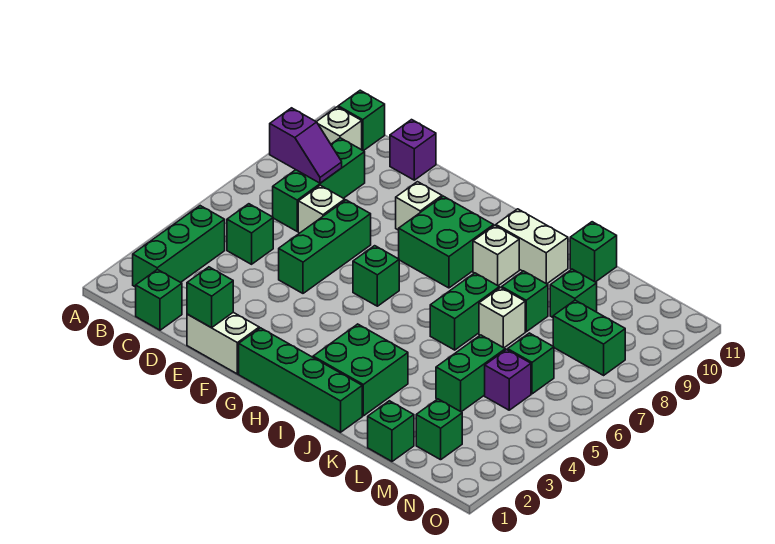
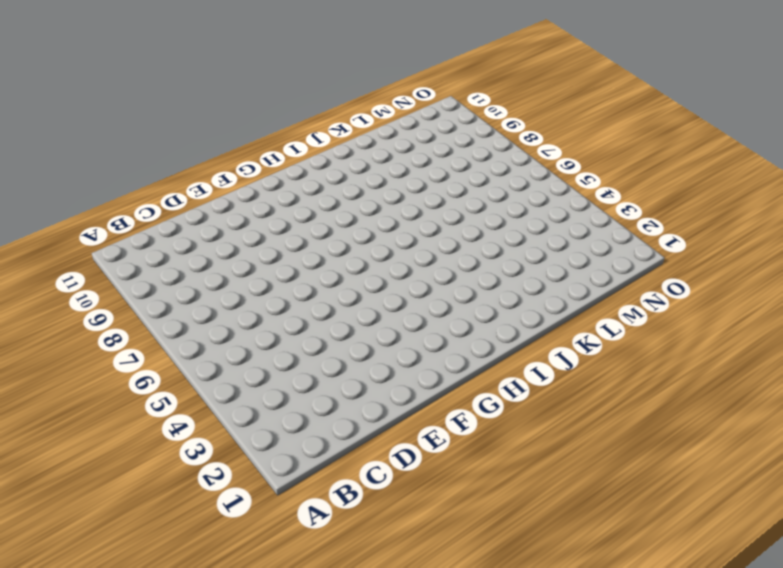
none -> green 1x3 brick [133,206,225,287]
none -> white 1x1 brick [317,107,362,150]
none -> green 1x1 brick [338,90,385,151]
none -> green 1x1 brick [136,269,182,330]

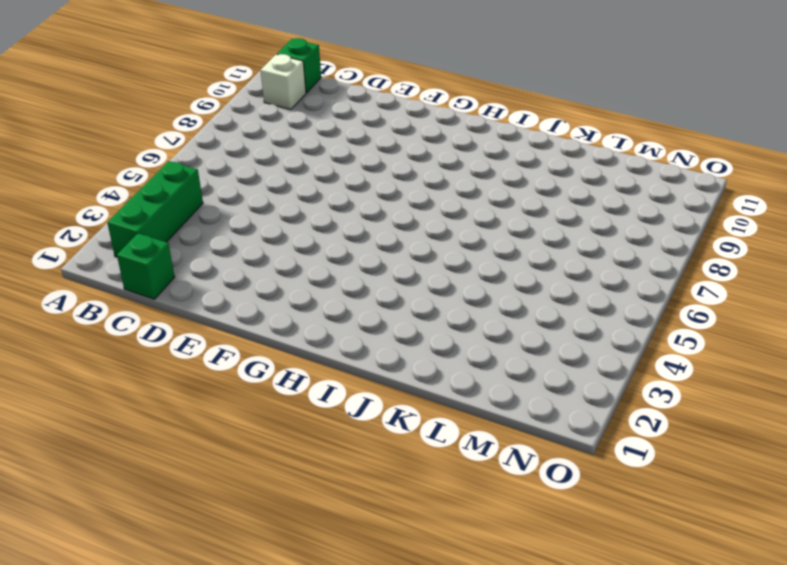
none -> green 1x1 brick [227,204,273,264]
none -> green 1x3 brick [273,138,365,231]
none -> white 1x1 brick [298,185,345,233]
none -> purple 1x1 brick [390,120,436,180]

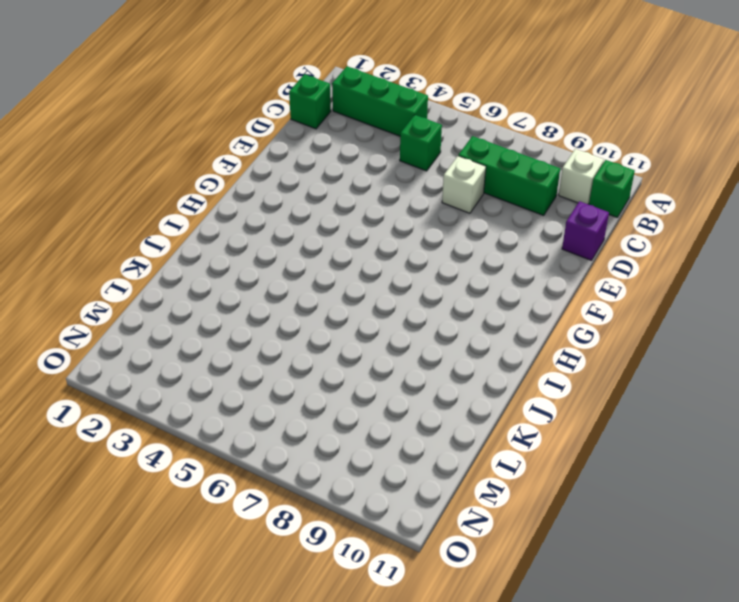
none -> white 1x2 brick [187,312,259,374]
none -> green 1x3 brick [279,200,371,293]
none -> white 1x1 brick [396,182,442,230]
none -> green 1x4 brick [239,328,362,432]

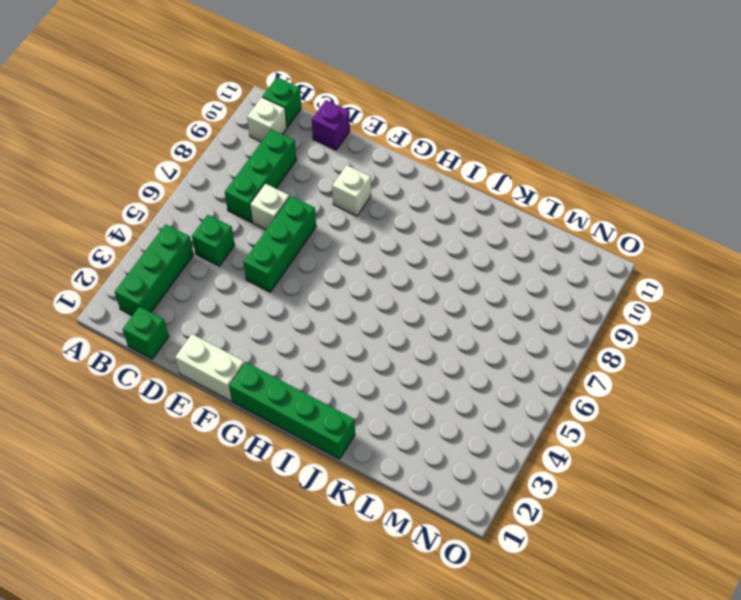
none -> green 1x1 brick [353,246,399,306]
none -> green 2x2 brick [399,196,494,288]
none -> green 2x2 brick [313,324,408,416]
none -> white 1x1 brick [473,225,519,286]

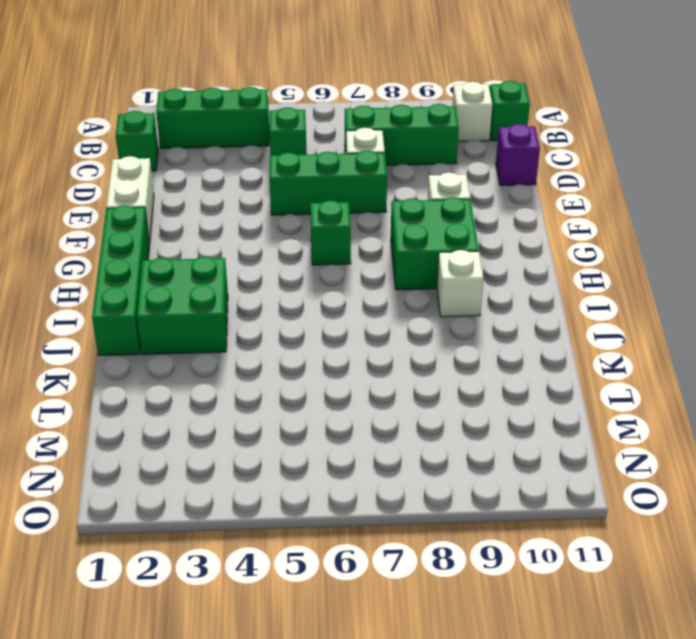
none -> white 1x2 brick [496,209,568,284]
none -> green 1x2 brick [430,273,499,350]
none -> white 1x1 brick [479,287,525,348]
none -> green 1x1 brick [502,271,548,332]

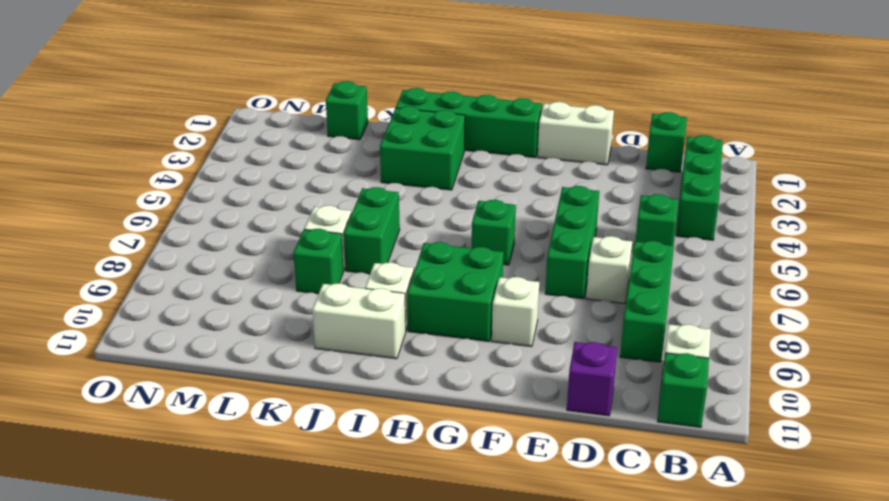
none -> green 1x1 brick [570,222,617,282]
none -> green 1x2 brick [436,335,505,412]
none -> green 1x1 brick [550,269,597,317]
none -> green 1x1 brick [416,399,462,460]

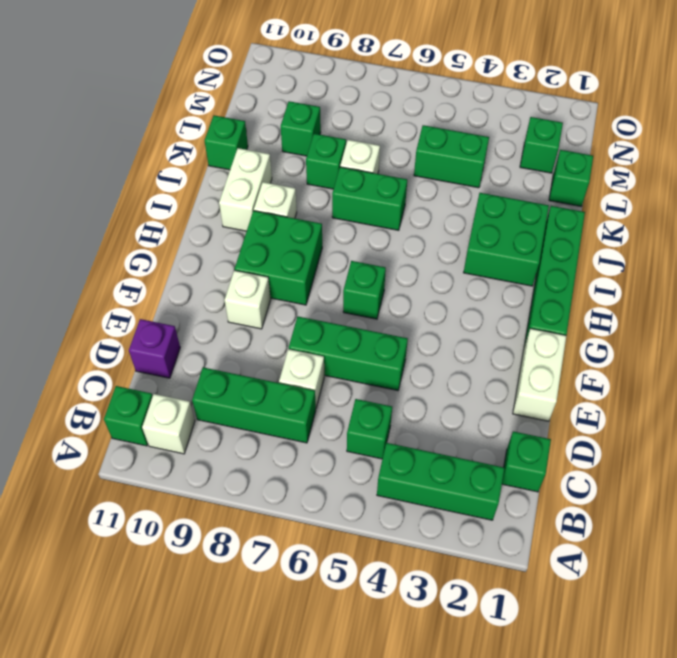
none -> purple 1x1 brick [485,350,531,410]
none -> green 1x1 brick [508,333,554,394]
none -> green 1x2 brick [553,300,625,375]
none -> purple 1x2 slope [270,108,342,183]

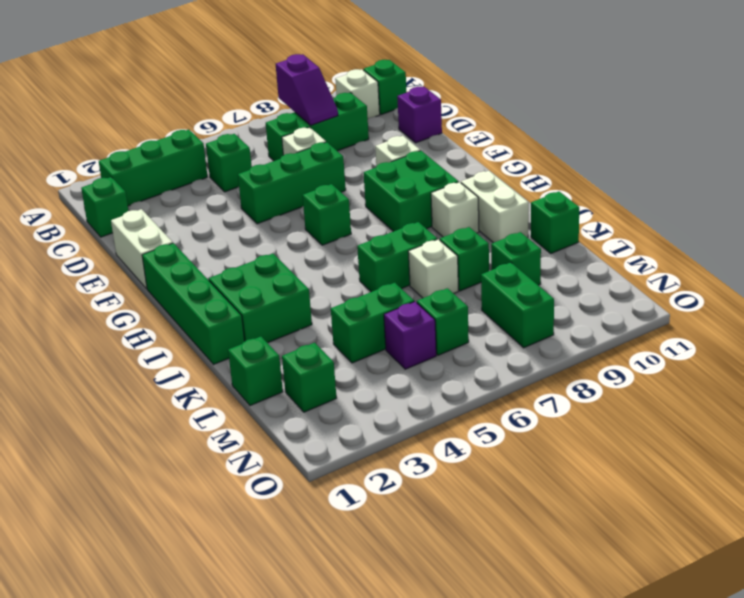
none -> green 1x1 brick [187,267,233,328]

